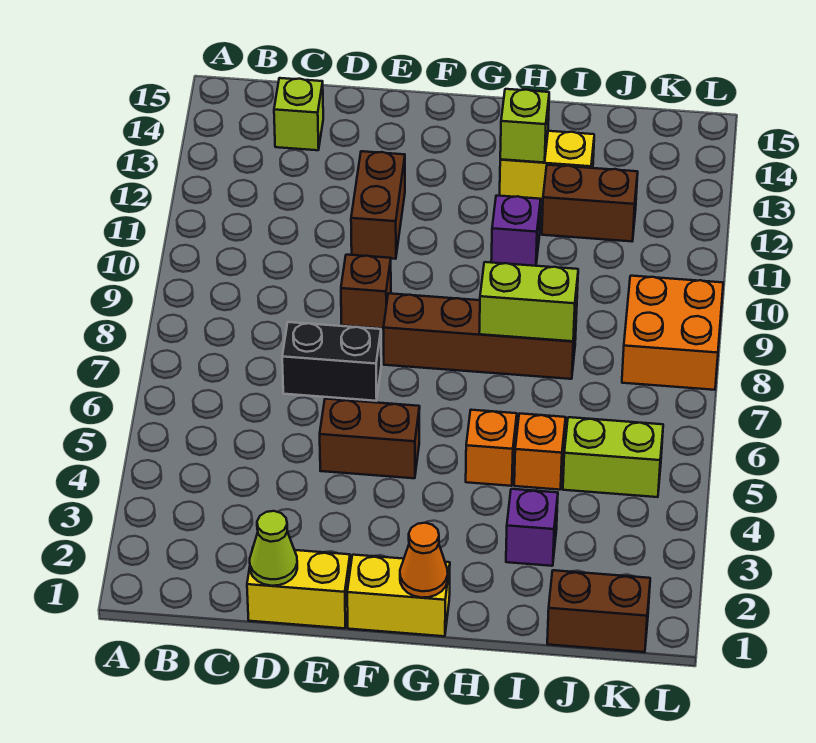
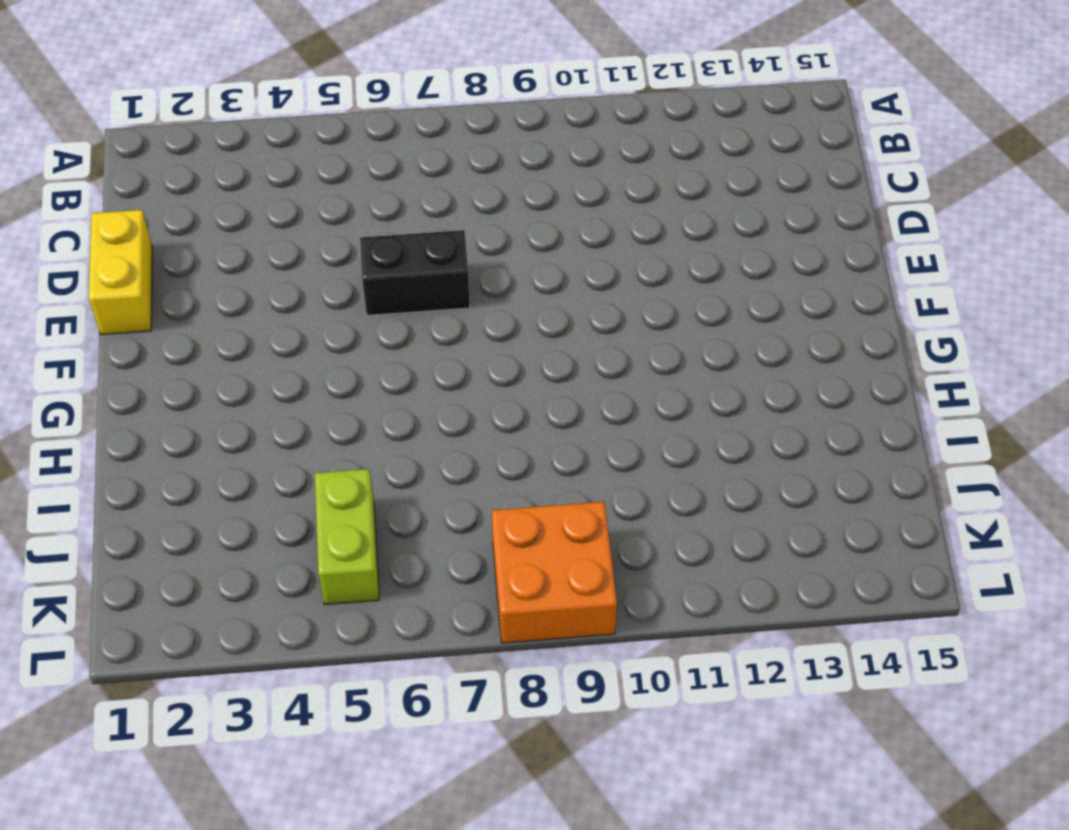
black 1x2 brick [360,230,470,315] -> black 1x2 brick turned to [282,322,381,401]
none -> lime 1x1 brick [274,78,323,150]
none -> brown 1x2 brick [320,399,420,478]
none -> brown 1x1 brick [341,255,391,329]

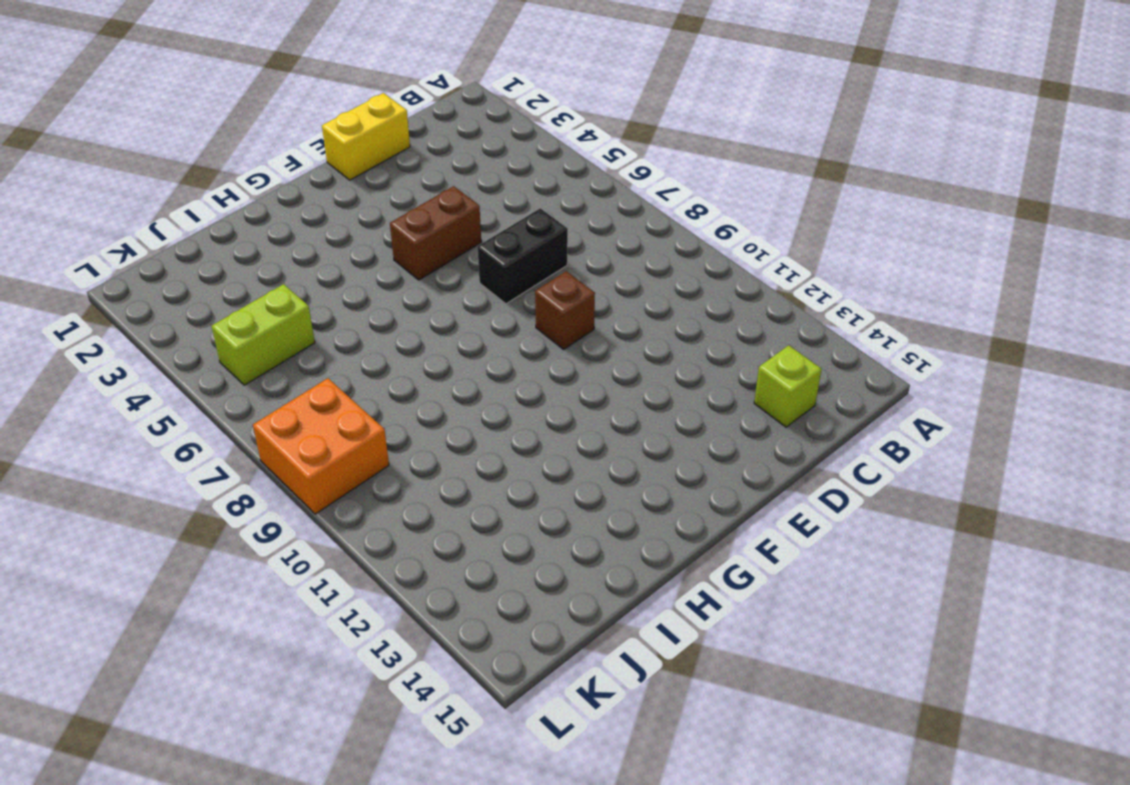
none -> brown 1x2 brick [351,151,405,259]
none -> yellow 1x2 brick [347,555,450,636]
none -> brown 1x4 brick [384,293,577,379]

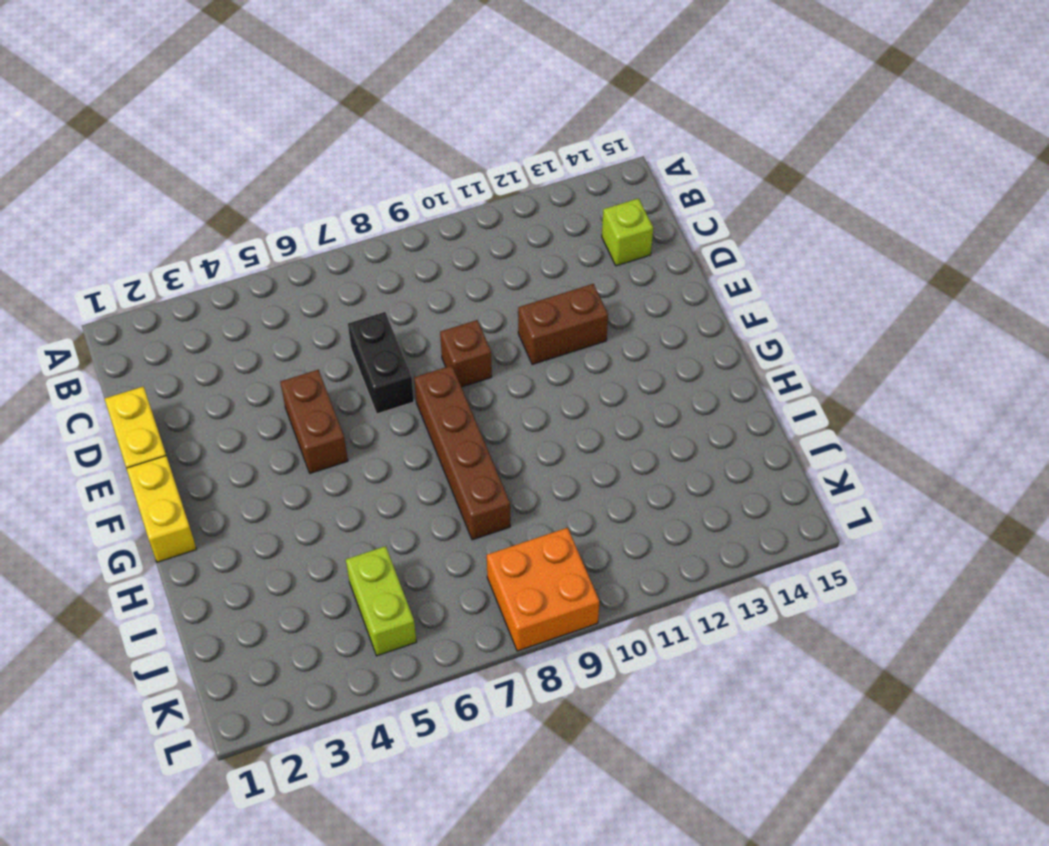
none -> orange 1x1 brick [466,410,517,486]
none -> purple 1x1 brick [491,196,541,266]
none -> yellow 1x2 brick [500,131,594,201]

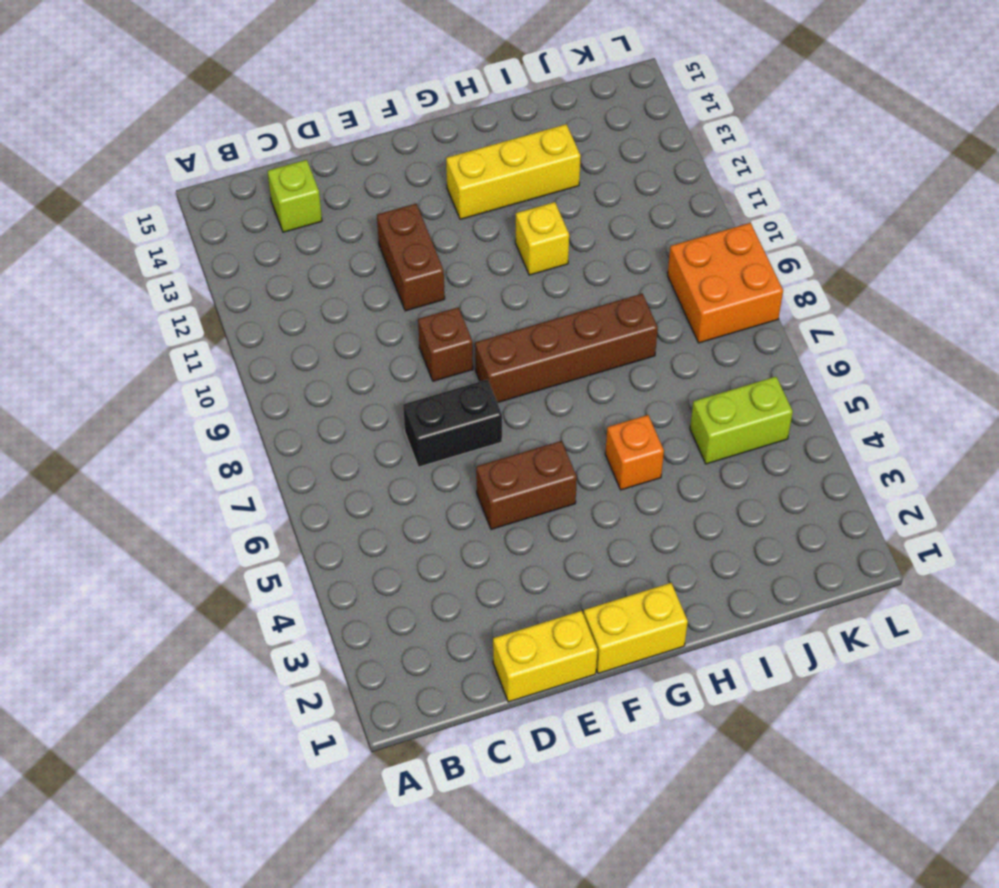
yellow 1x3 brick [446,124,581,219] -> yellow 1x2 brick [500,131,594,201]
yellow 1x1 brick [515,202,569,275] -> purple 1x1 brick [491,196,541,266]
none -> purple 1x1 brick [506,489,558,566]
none -> orange 1x1 brick [514,413,566,490]
none -> brown 1x2 brick [542,165,638,241]

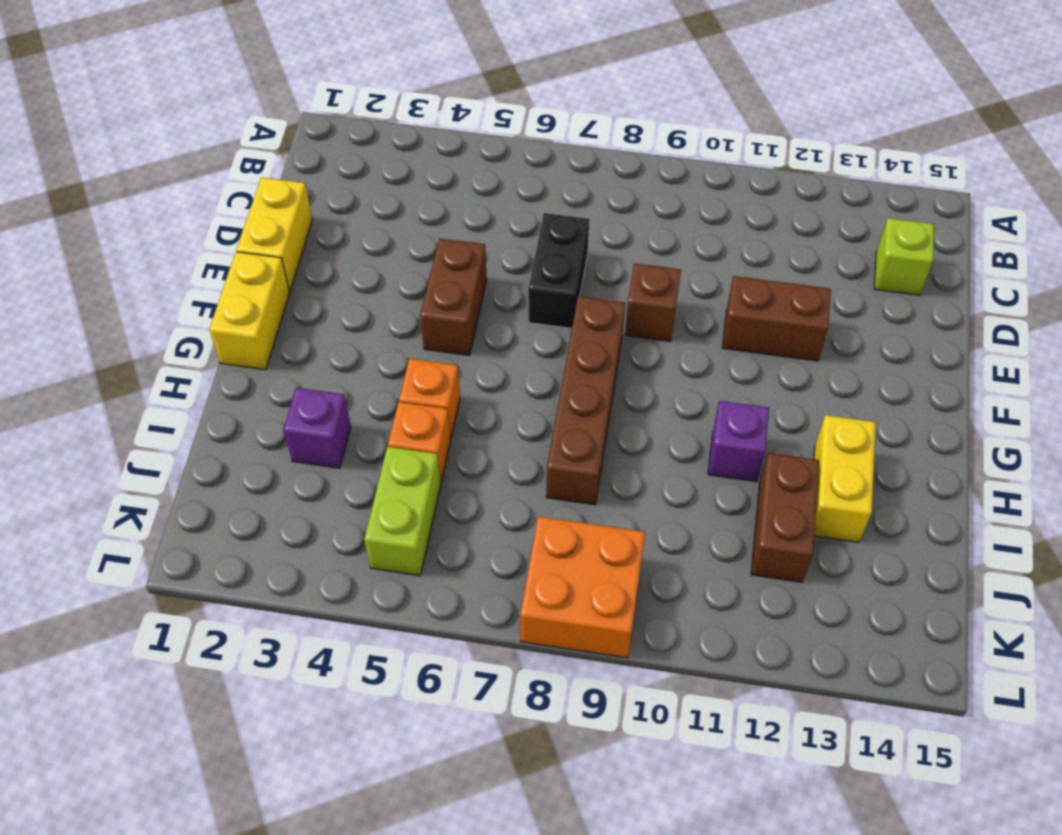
none -> brown 1x2 brick [547,570,650,652]
none -> lime 1x1 cone [250,511,297,586]
none -> orange 1x1 cone [400,523,448,598]

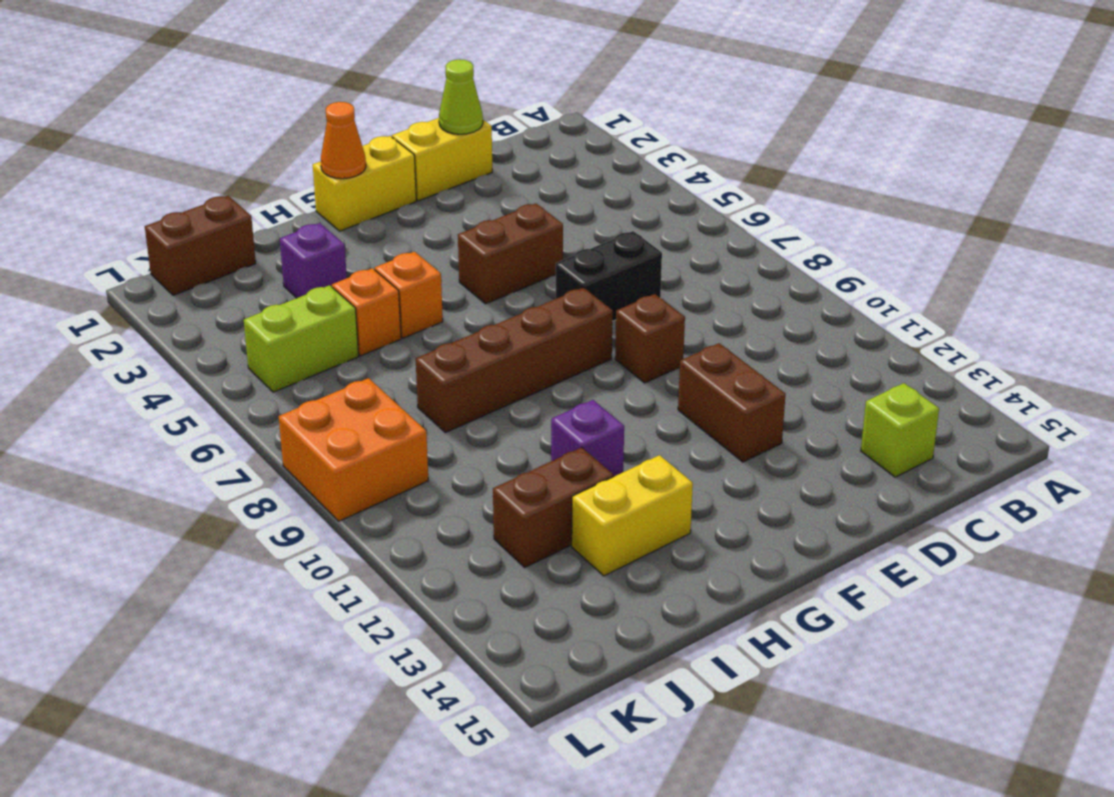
none -> lime 1x2 brick [479,262,578,341]
none -> lime 1x1 brick [500,89,549,163]

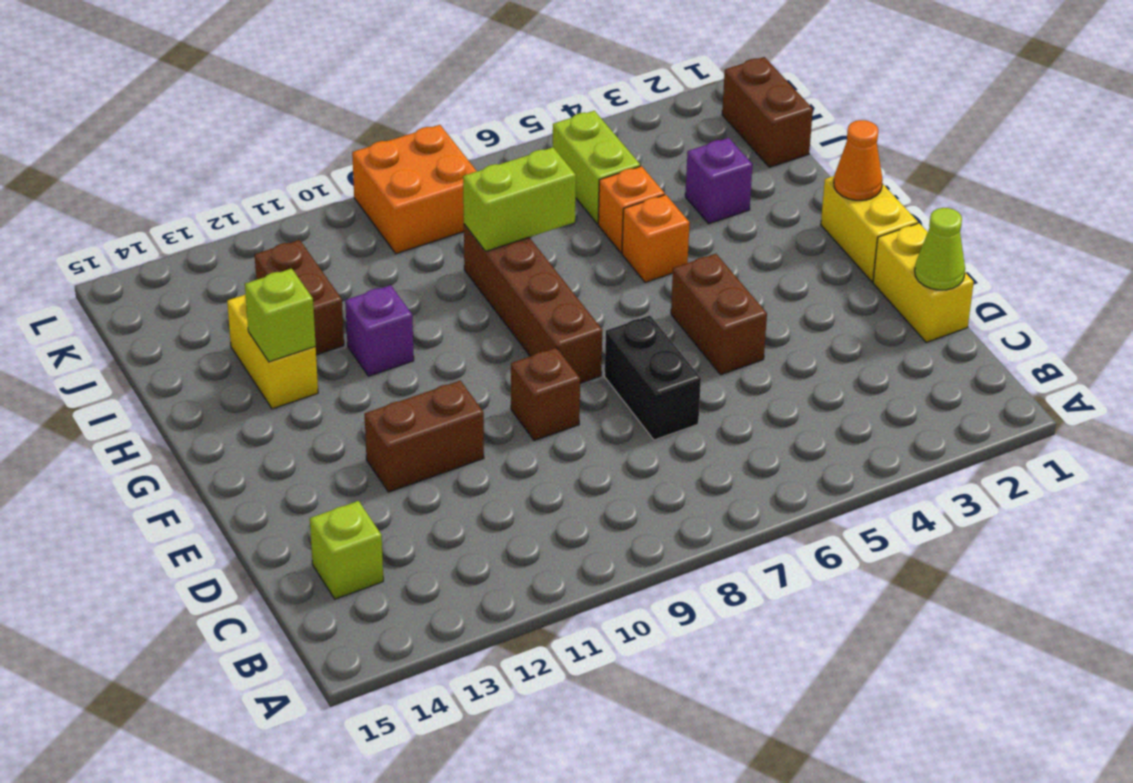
lime 1x2 brick [463,147,576,251] -> lime 1x2 brick turned to [479,262,578,341]

